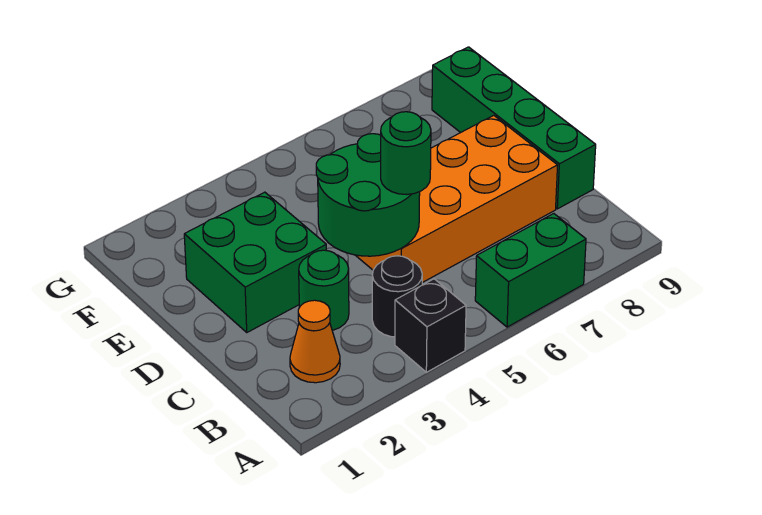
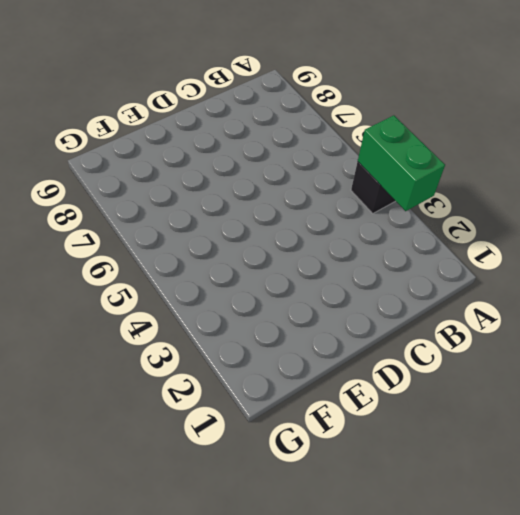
green 1x2 brick [358,115,445,211] -> green 1x2 brick moved to [475,214,586,327]
none -> orange 1x1 cone [290,300,340,383]
none -> black 1x1 round brick [372,256,422,337]

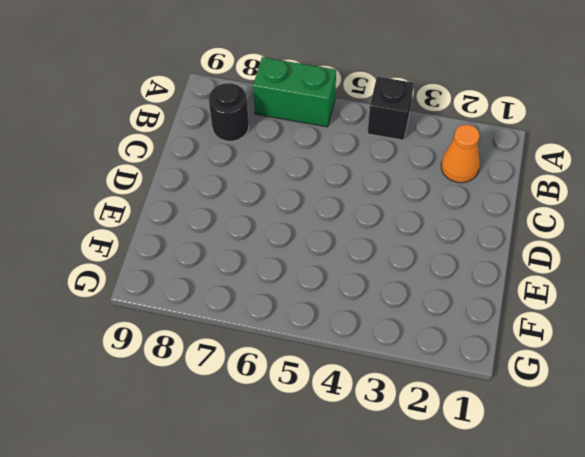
black 1x1 round brick [209,83,249,141] -> black 1x1 round brick moved to [372,256,422,337]
none -> green 1x1 round brick [299,250,349,330]
none -> orange 2x4 brick [356,115,558,283]

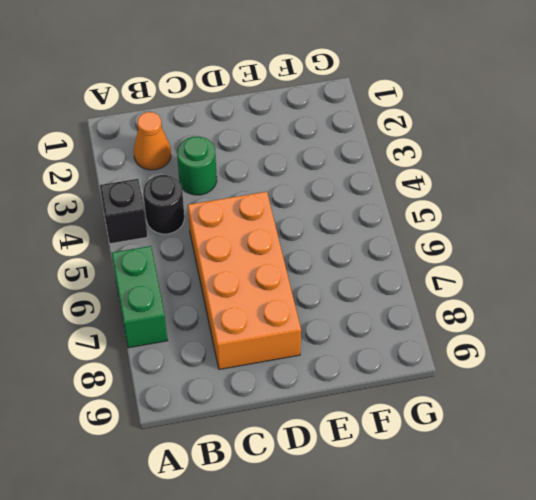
none -> green 1x4 brick [432,47,596,209]
none -> green 2x2 brick [184,192,326,332]

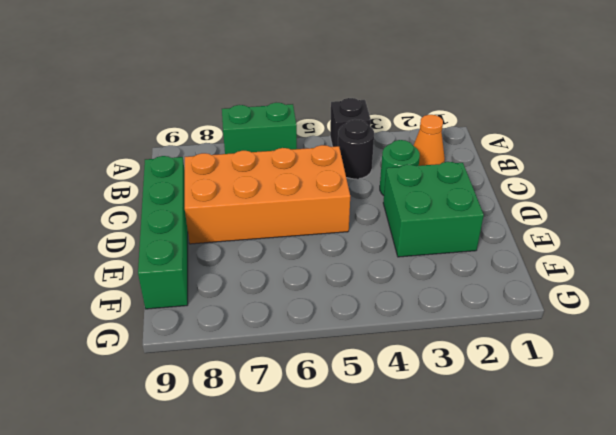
none -> green 2x2 round brick [316,134,420,256]
none -> green 1x1 round brick [381,112,431,195]

